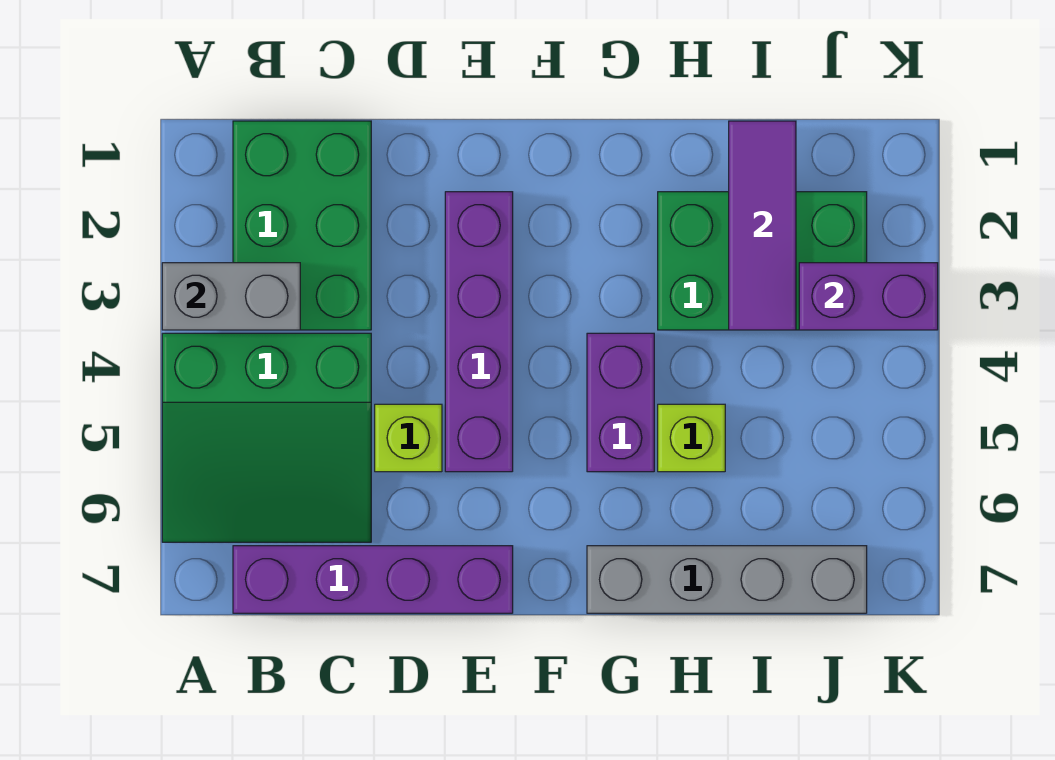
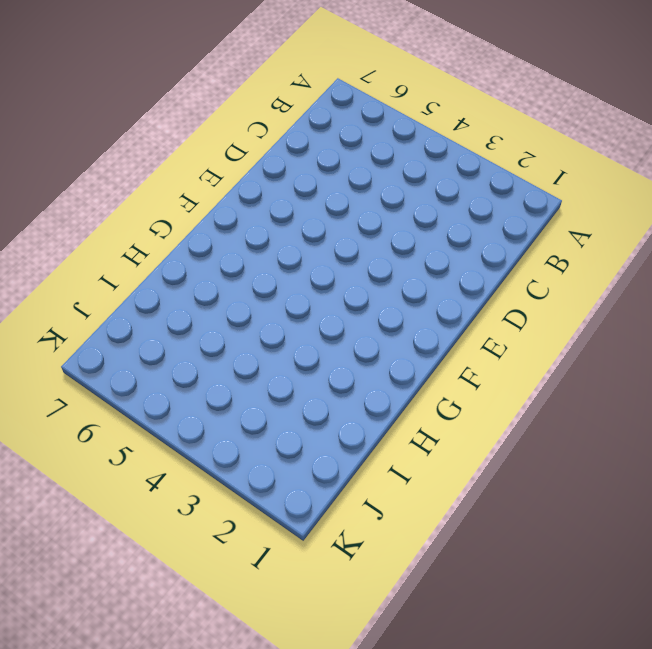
none -> green 3x3 slope [162,333,371,542]
none -> green 2x3 brick [233,121,371,330]
none -> purple 1x4 brick [233,546,513,613]

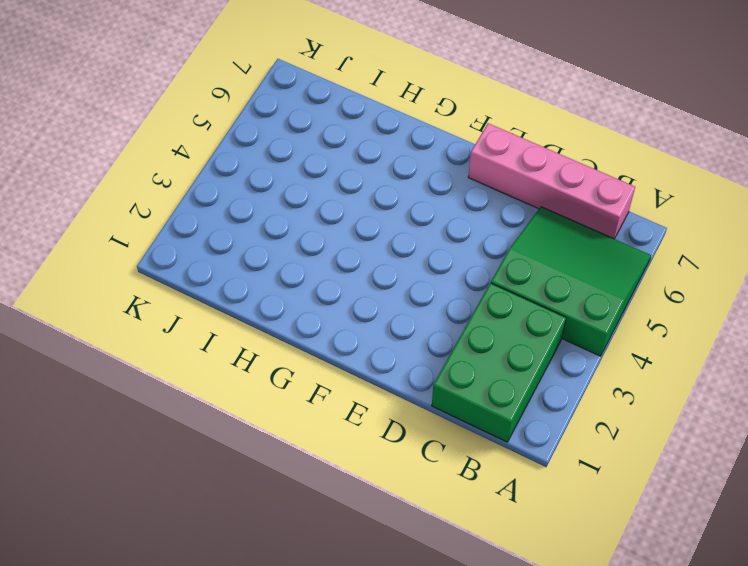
pink 1x4 brick [468,123,635,239] -> purple 1x4 brick [233,546,513,613]
none -> lime 1x1 brick [375,404,442,472]
none -> purple 1x4 brick [445,192,513,472]
none -> purple 1x2 brick [587,333,654,472]

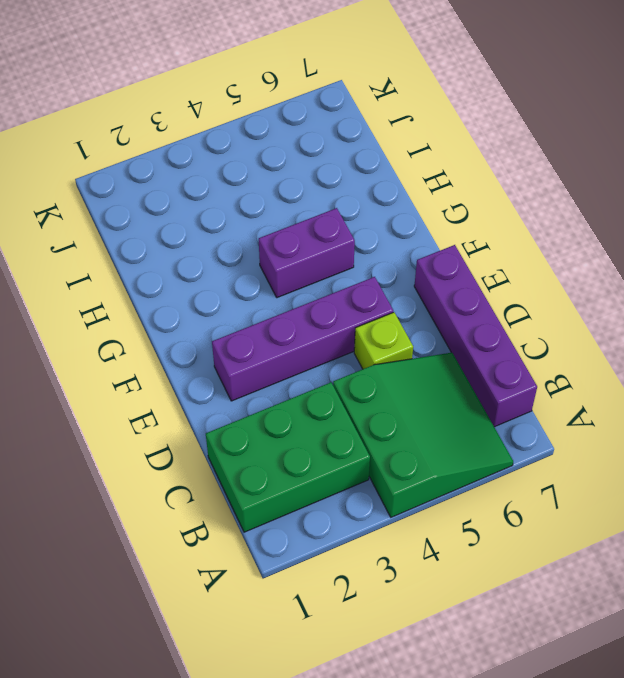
none -> grey 1x4 brick [587,546,867,613]
none -> green 2x3 brick [658,192,867,330]
none -> lime 1x1 brick [658,404,725,472]

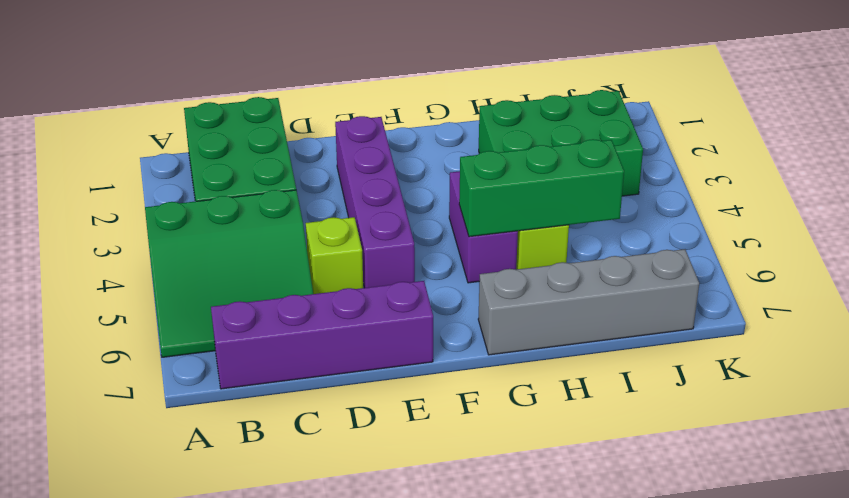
green 1x3 brick [459,139,624,237] -> none
none -> grey 1x2 brick [162,263,300,330]
none -> purple 1x3 tile [729,121,796,330]
none -> purple 1x2 brick [799,263,938,330]

